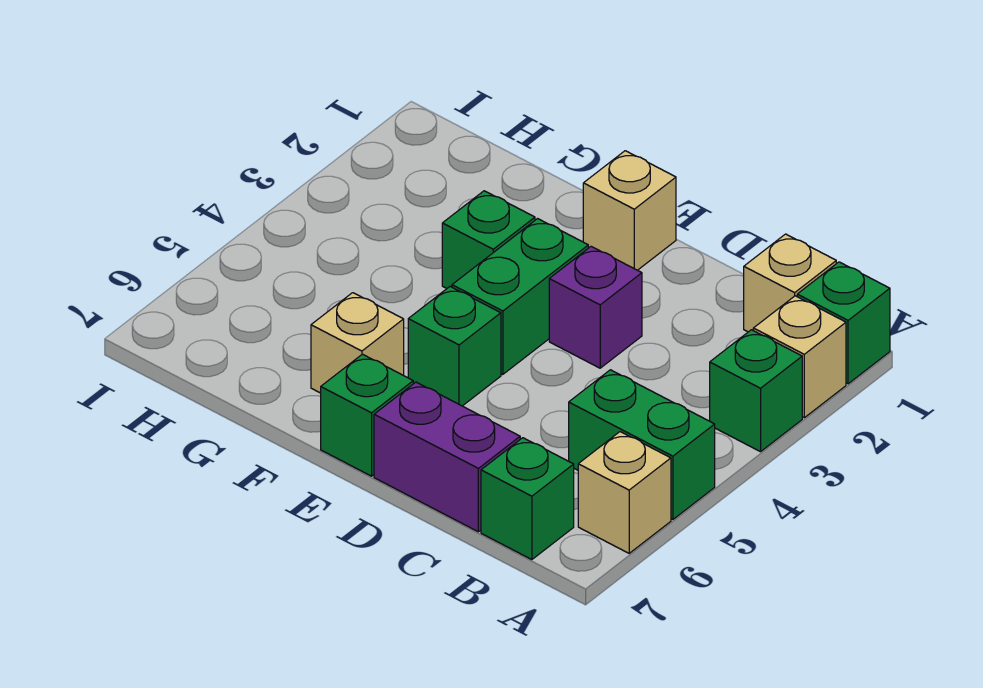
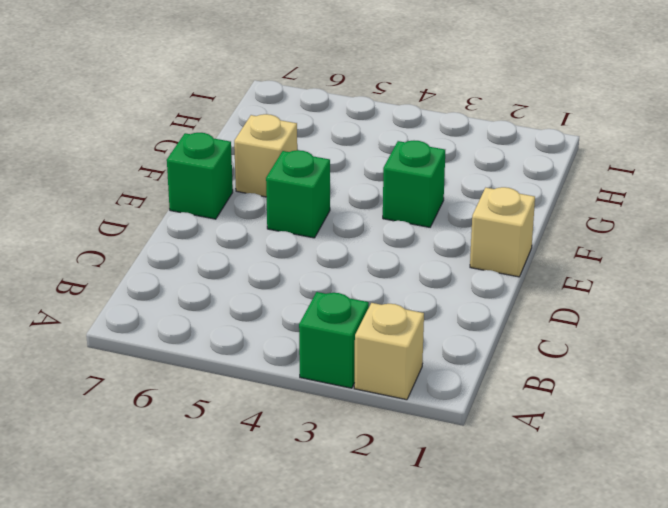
none -> green 1x1 brick [797,262,890,384]
none -> green 1x2 brick [569,370,715,519]
none -> tan 1x1 brick [578,432,671,553]

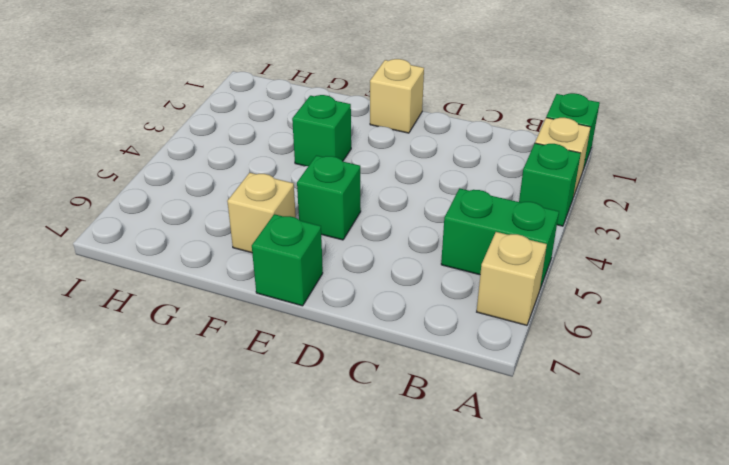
none -> tan 1x1 brick [744,234,836,332]
none -> green 1x1 brick [481,438,574,560]
none -> purple 1x2 brick [374,382,520,532]

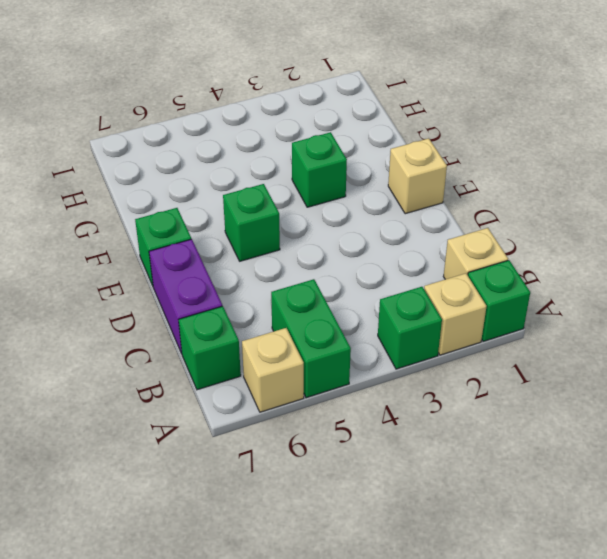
none -> purple 1x1 brick [549,246,642,368]
none -> green 1x2 brick [452,219,588,374]
none -> tan 1x1 brick [311,293,404,393]

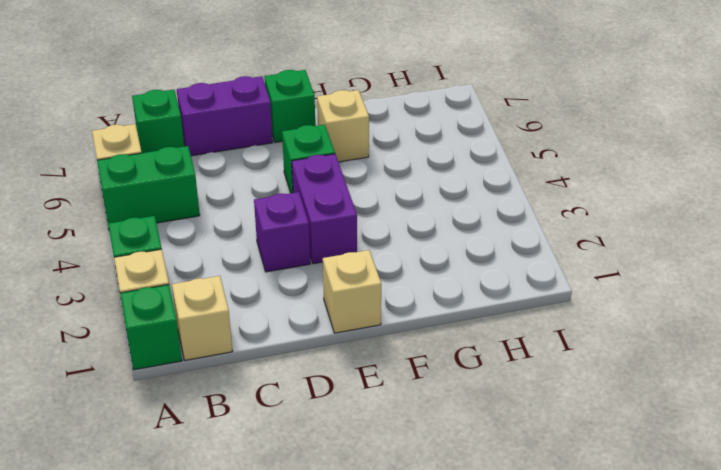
purple 1x2 brick [292,154,357,264] -> green 1x2 brick [452,219,588,374]
none -> green 1x1 brick [442,191,535,289]

